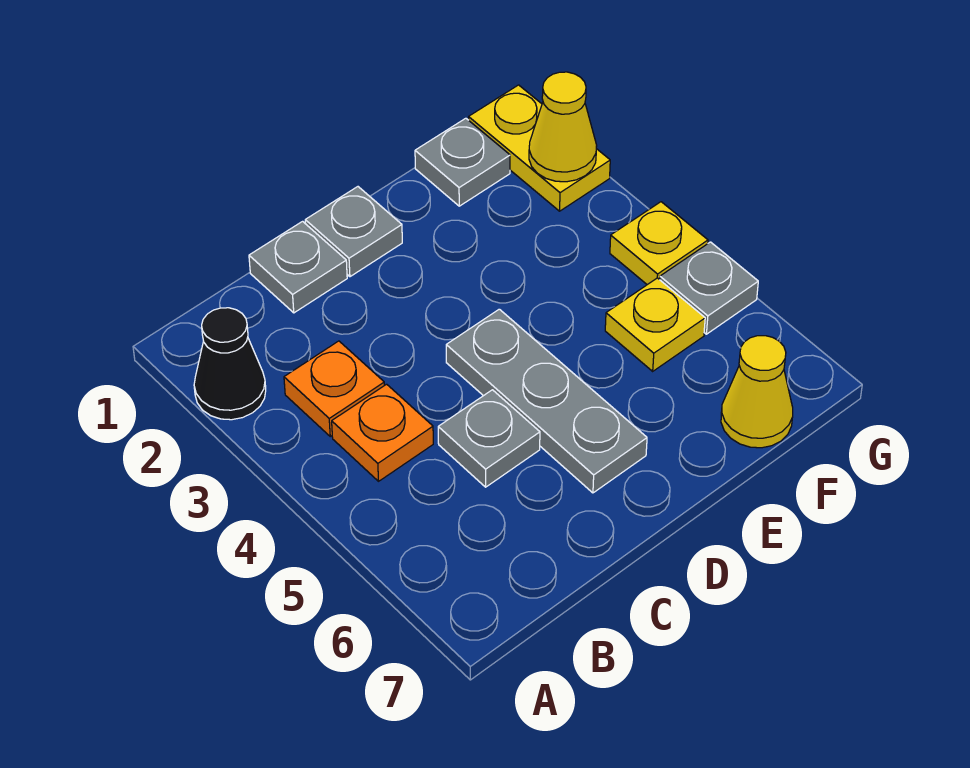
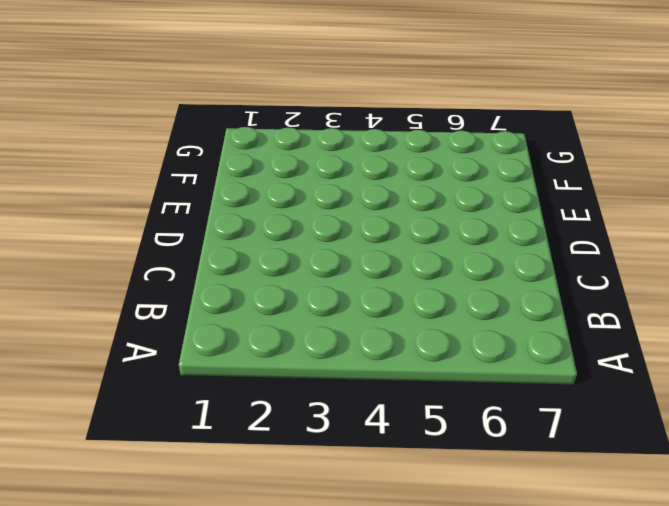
none -> black 1x1 cone [194,308,266,420]
none -> orange 1x1 plate [284,341,384,436]
none -> orange 1x1 plate [332,384,433,481]

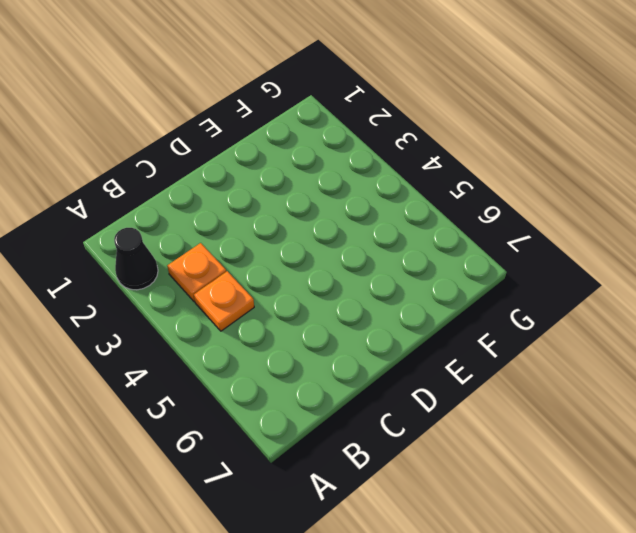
none -> grey 1x1 plate [249,221,347,313]
none -> grey 1x1 plate [438,390,540,487]
none -> grey 1x1 plate [305,187,402,277]

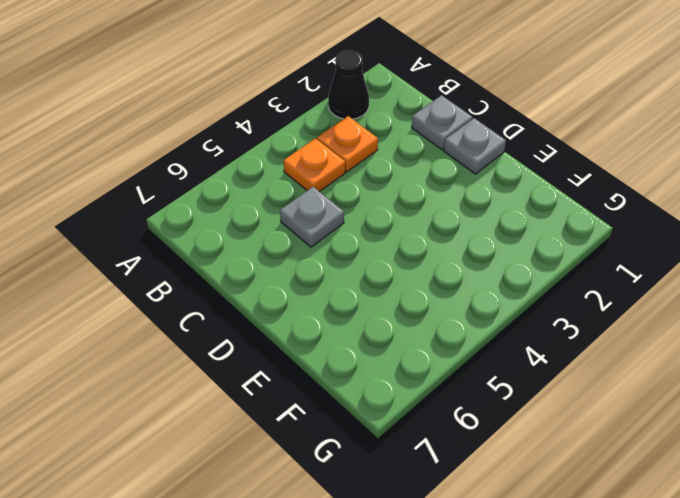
none -> grey 1x3 plate [446,309,647,493]
none -> grey 1x1 plate [415,118,510,206]
none -> yellow 1x1 plate [605,278,705,371]

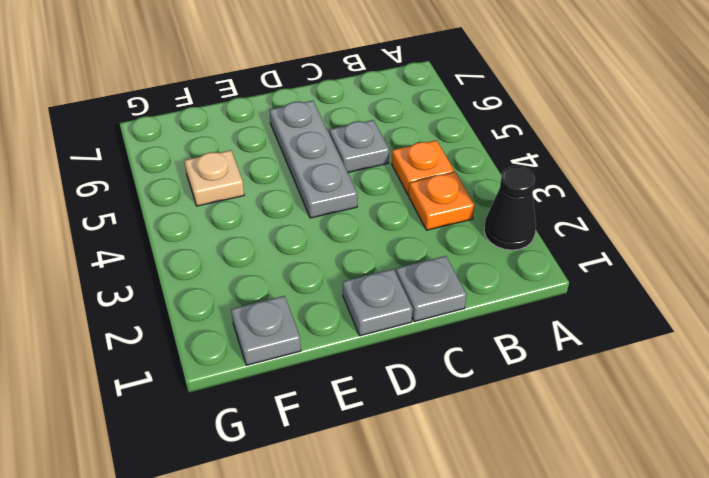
tan 1x1 plate [184,150,244,206] -> yellow 1x1 plate [605,278,705,371]
none -> yellow 1x1 cone [721,336,793,448]
none -> yellow 1x2 plate [469,85,610,211]
none -> yellow 1x1 plate [610,202,708,285]

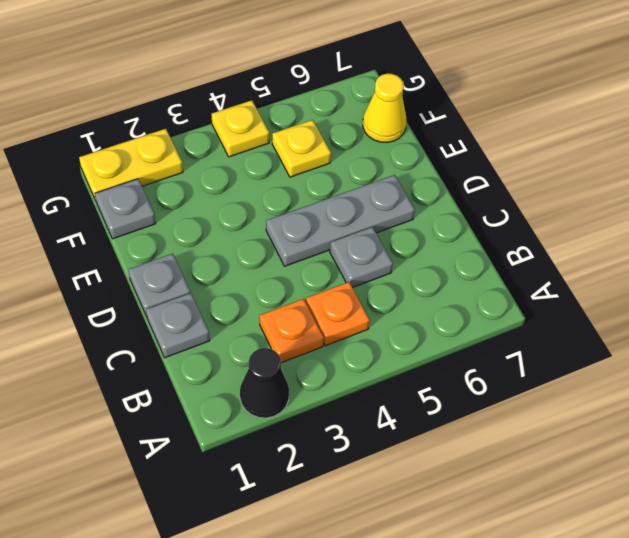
none -> grey 1x1 plate [660,242,758,334]
none -> yellow 1x1 cone [529,72,597,182]

